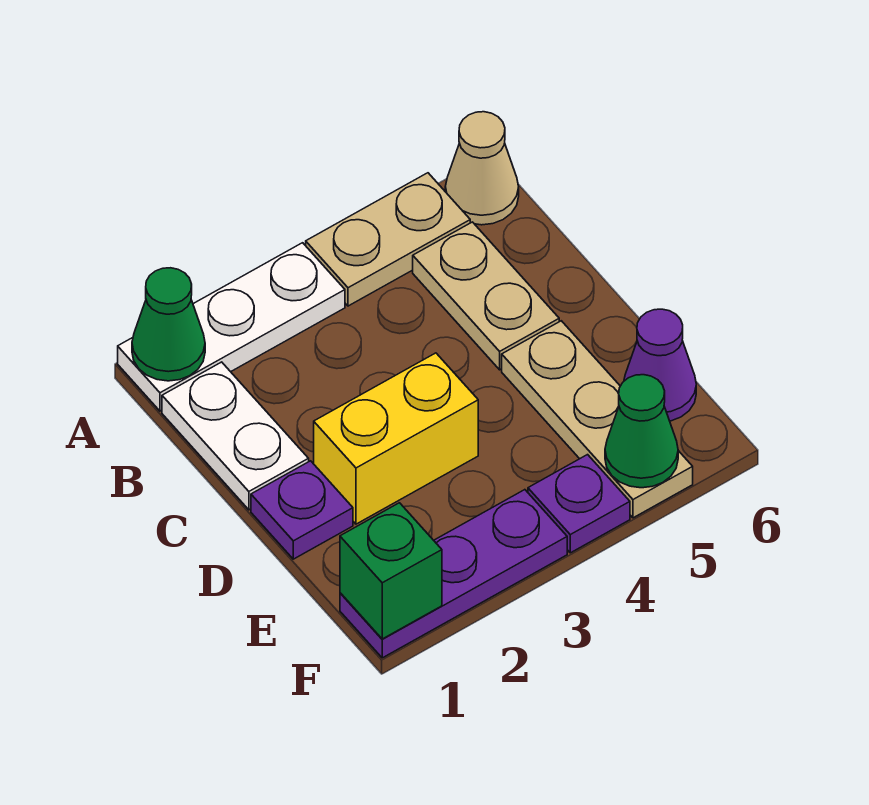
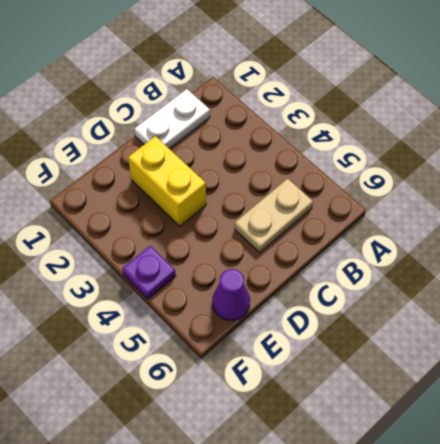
none -> white 1x3 plate [118,243,345,411]
none -> tan 1x2 plate [306,173,470,306]
none -> tan 1x1 cone [445,112,519,225]

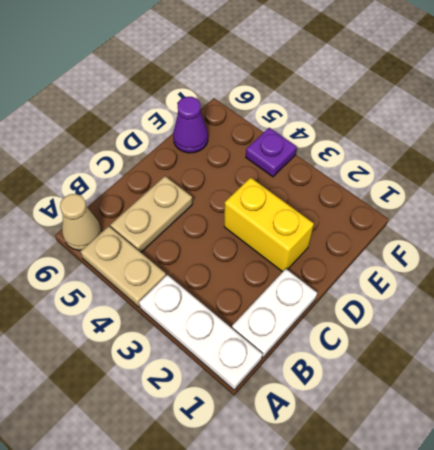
none -> purple 1x1 plate [251,461,353,559]
none -> tan 1x3 plate [502,321,693,518]
none -> purple 1x3 plate [340,490,567,658]

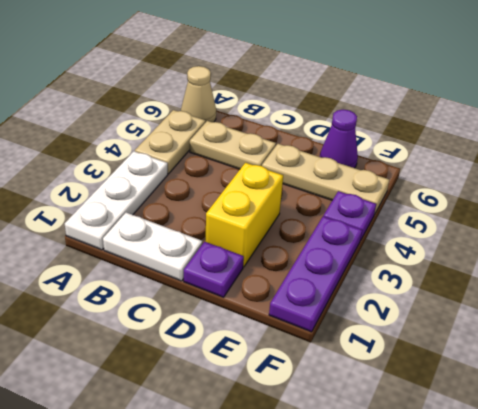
none -> green 1x1 cone [132,268,205,381]
none -> green 1x1 brick [340,503,442,639]
none -> green 1x1 cone [605,375,678,488]

